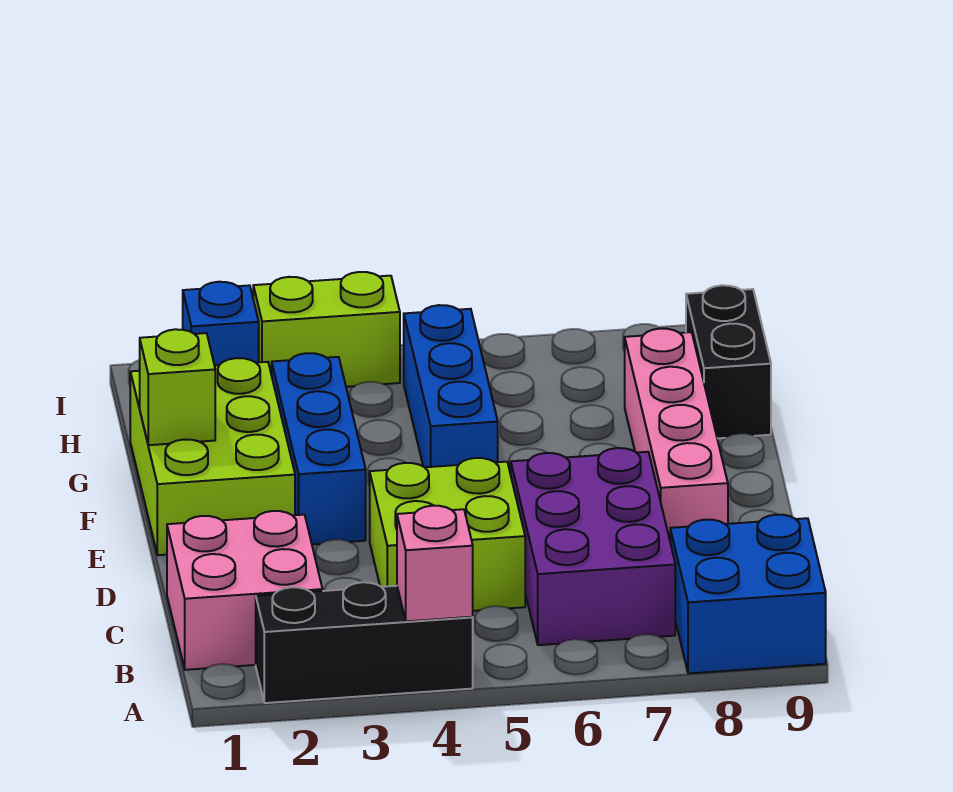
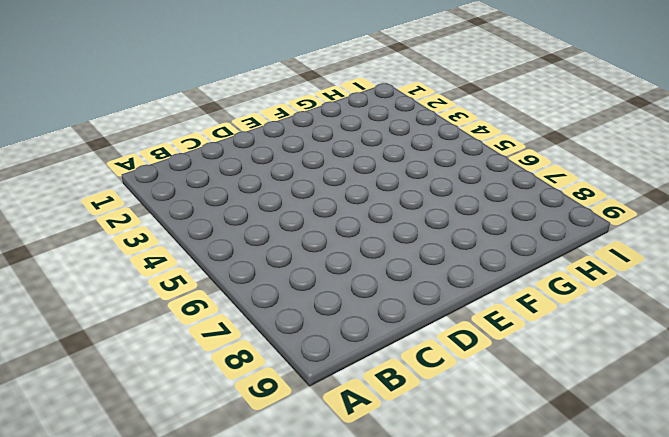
none -> black 1x3 brick [256,582,473,703]
none -> blue 2x2 brick [670,515,826,673]
none -> pink 2x2 brick [167,511,323,670]

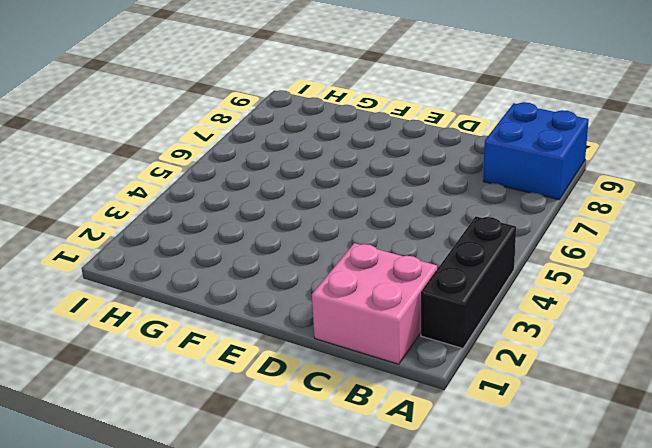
none -> purple 2x3 brick [511,448,675,645]
none -> lime 2x2 brick [370,458,525,611]
none -> pink 1x4 brick [625,329,728,539]

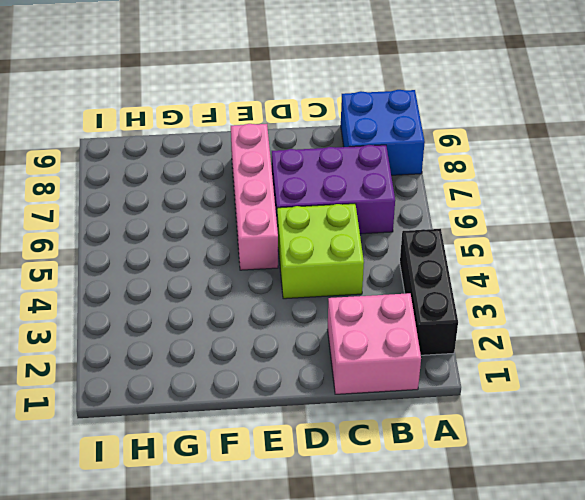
pink 1x4 brick [231,124,278,270] -> pink 1x4 brick turned to [625,329,728,539]
none -> lime 2x3 brick [130,358,295,555]
none -> blue 1x3 brick [272,353,366,544]
none -> blue 1x3 brick [404,305,498,467]

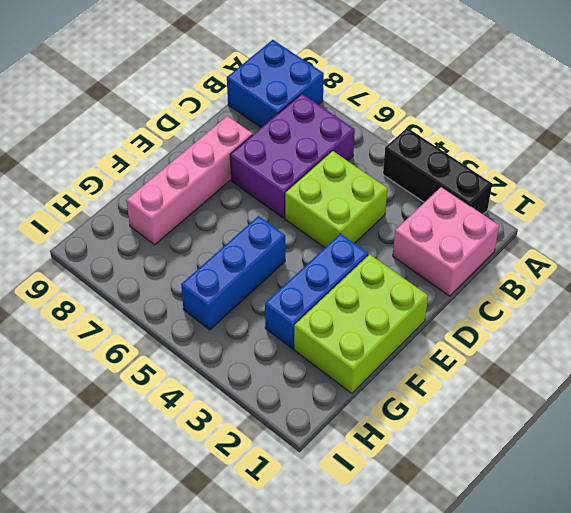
none -> black 1x2 brick [686,285,771,438]
none -> blue 1x1 brick [183,282,259,365]
none -> lime 1x2 brick [253,272,400,387]

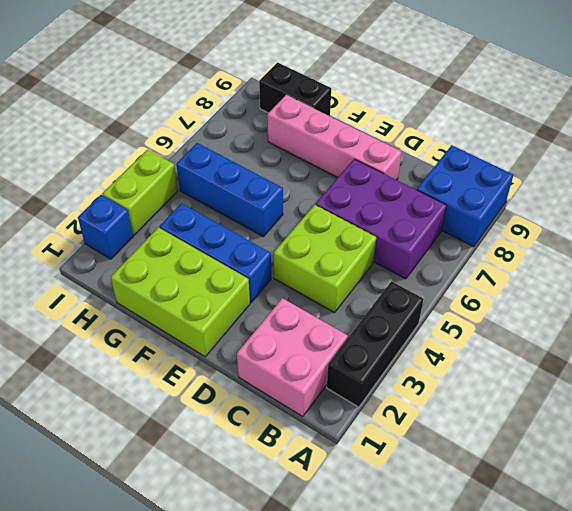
none -> pink 1x1 brick [397,506,473,621]
none -> lime 1x1 brick [140,329,215,445]

